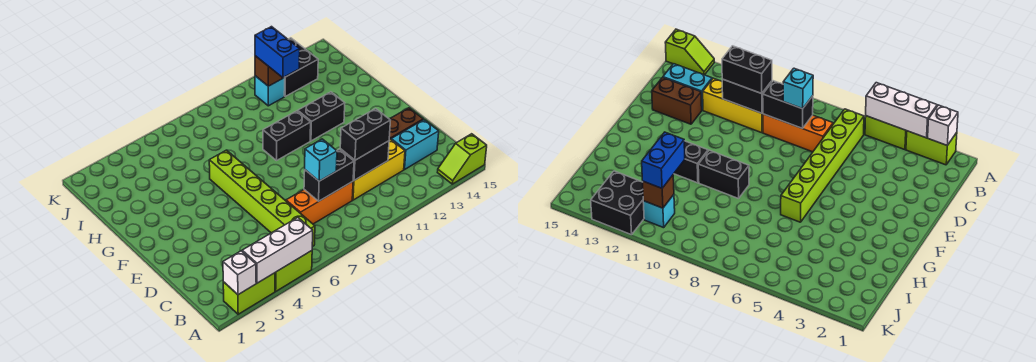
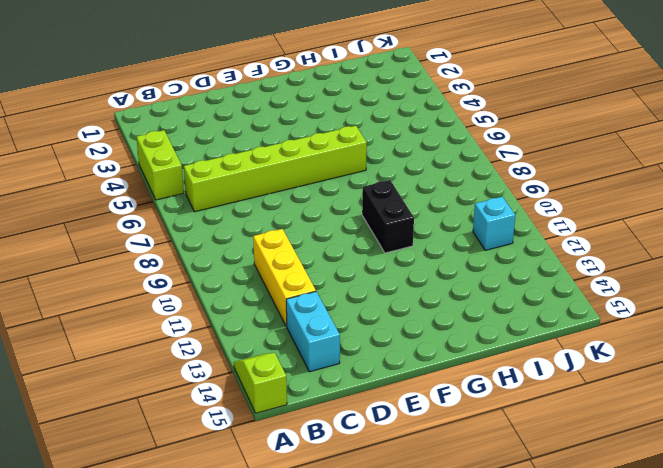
none -> lime 1x2 brick [223,273,275,314]
none -> orange 1x3 brick [286,182,353,224]
none -> brown 1x2 brick [389,108,423,140]

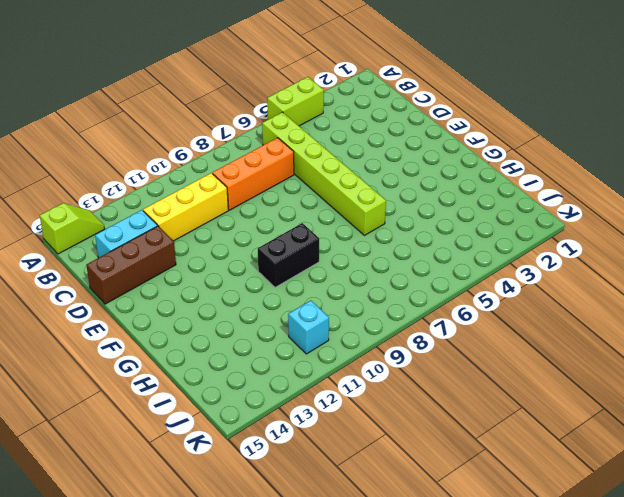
brown 1x3 brick [86,226,176,304] -> brown 1x2 brick [389,108,423,140]
none -> lime 1x2 brick [223,273,275,314]
none -> black 1x2 brick [298,92,345,141]
none -> black 2x2 brick [284,38,318,96]

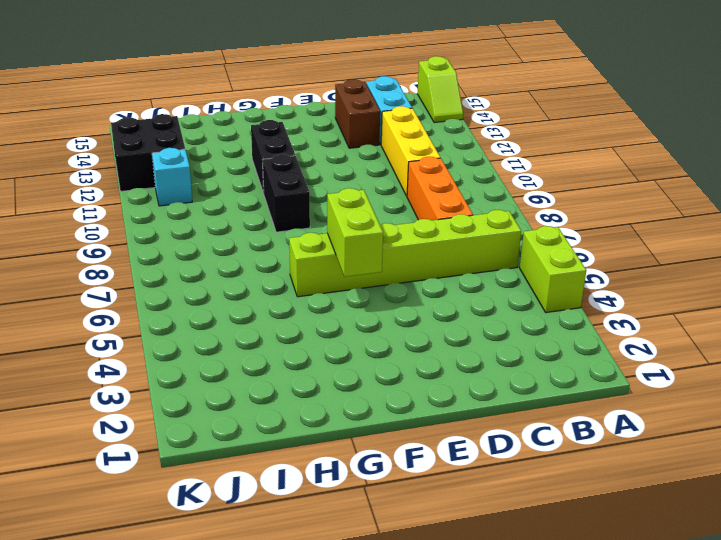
lime 1x2 brick [327,188,383,277] -> lime 1x2 brick moved to [223,273,275,314]
none -> white 1x1 brick [223,251,256,295]
none -> white 1x3 brick [242,218,313,283]
none -> black 1x2 brick [304,149,354,201]

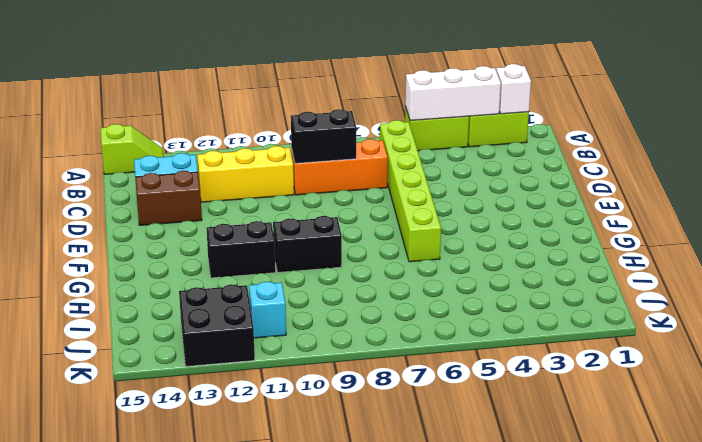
none -> black 1x2 brick [340,141,389,180]
none -> brown 1x1 brick [255,56,285,86]
none -> cyan 1x1 brick [305,139,337,181]

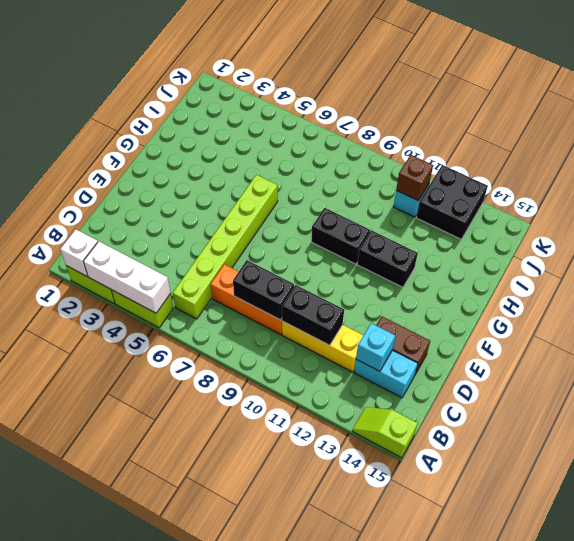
cyan 1x1 brick [356,323,395,371] -> cyan 1x1 brick moved to [305,139,337,181]
none -> black 1x2 brick [340,109,390,160]
none -> blue 1x2 brick [255,27,300,78]

